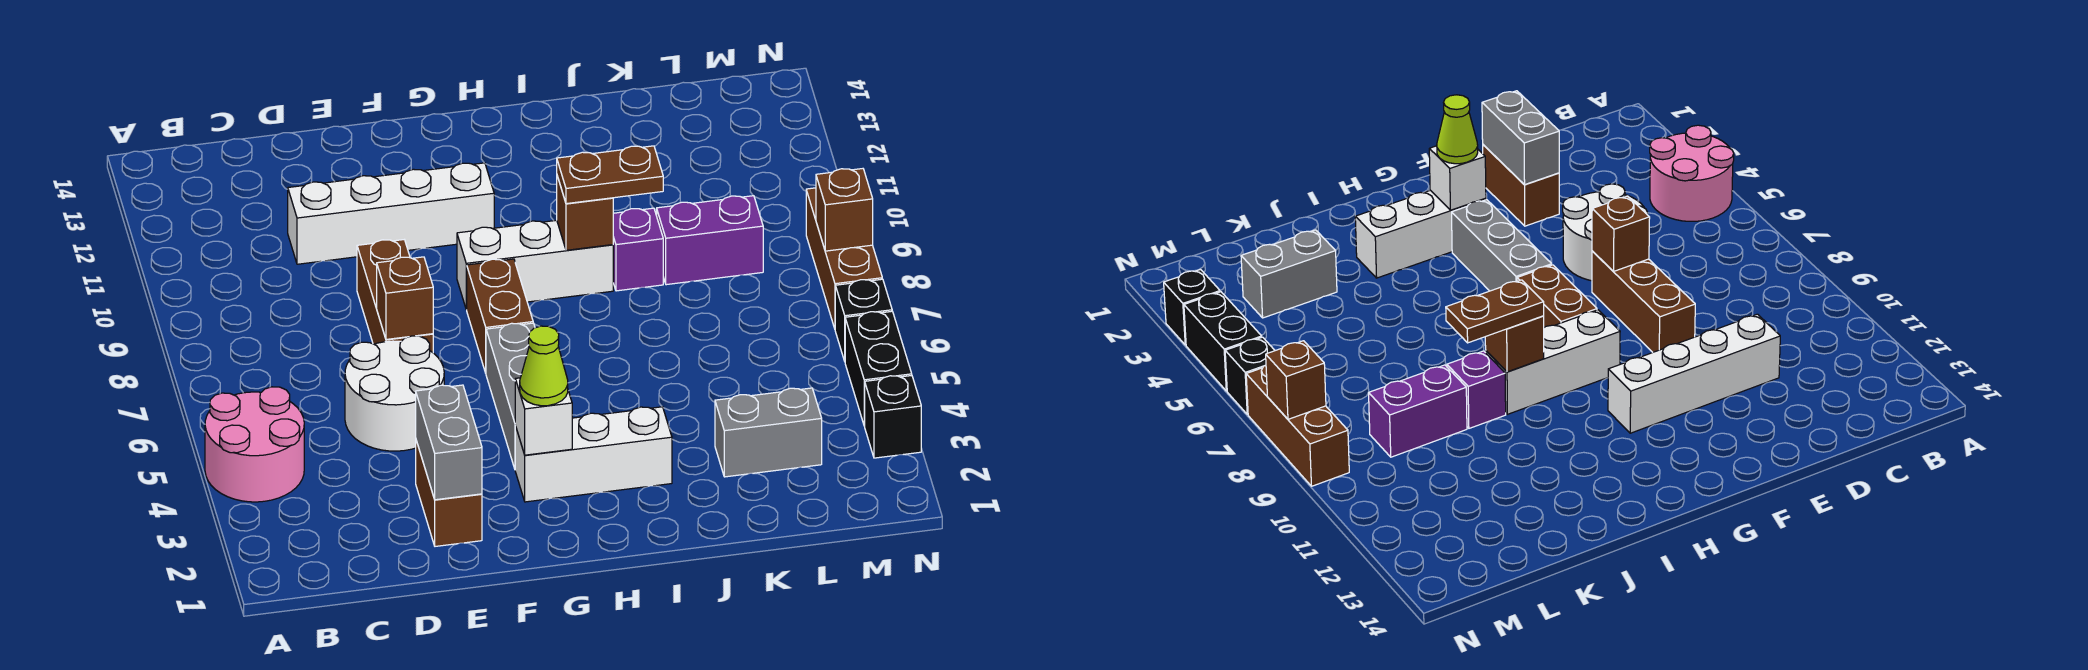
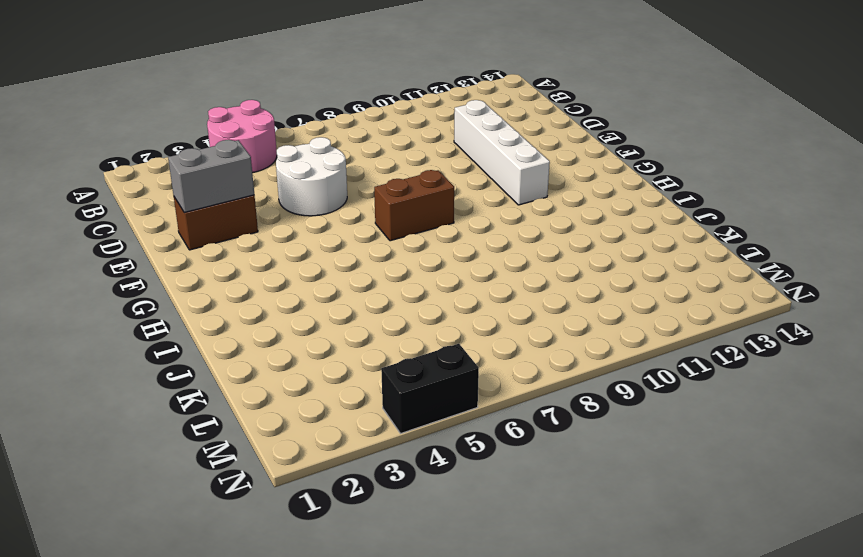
none -> brown 1x3 brick [357,240,433,352]
none -> white 1x3 brick [515,407,672,502]
none -> grey 1x3 brick [486,323,535,469]

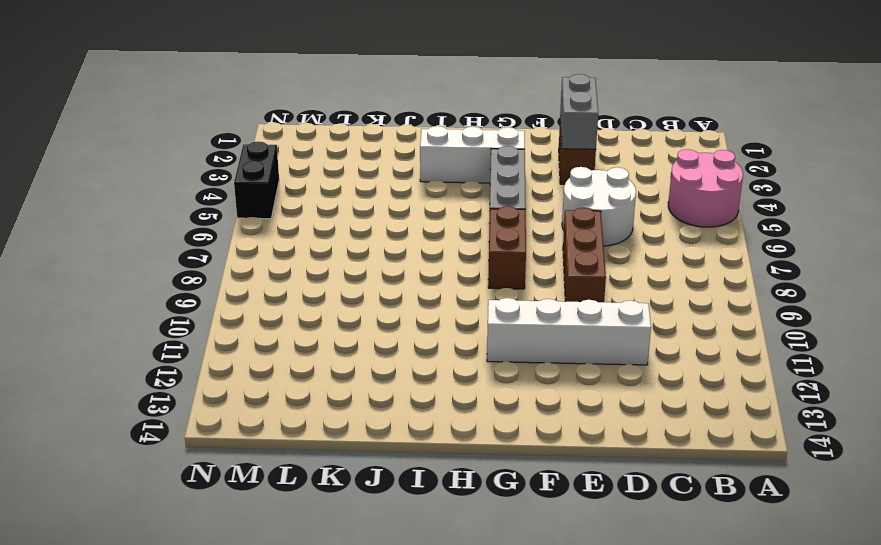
none -> white 1x3 brick [457,220,613,309]
none -> purple 1x1 brick [613,208,663,291]
none -> grey 1x2 brick [715,388,822,477]

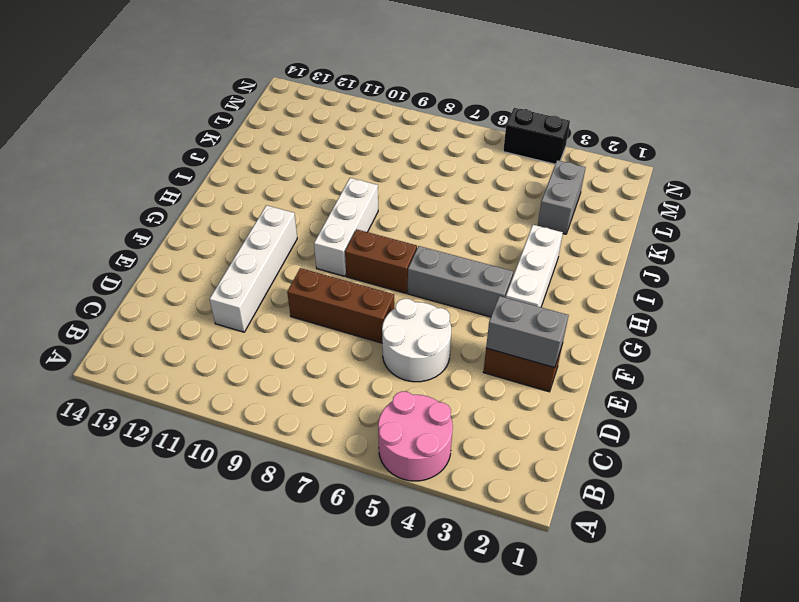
none -> purple 1x1 brick [613,208,663,291]
none -> purple 1x2 brick [657,196,763,285]
none -> black 1x1 brick [865,376,921,458]

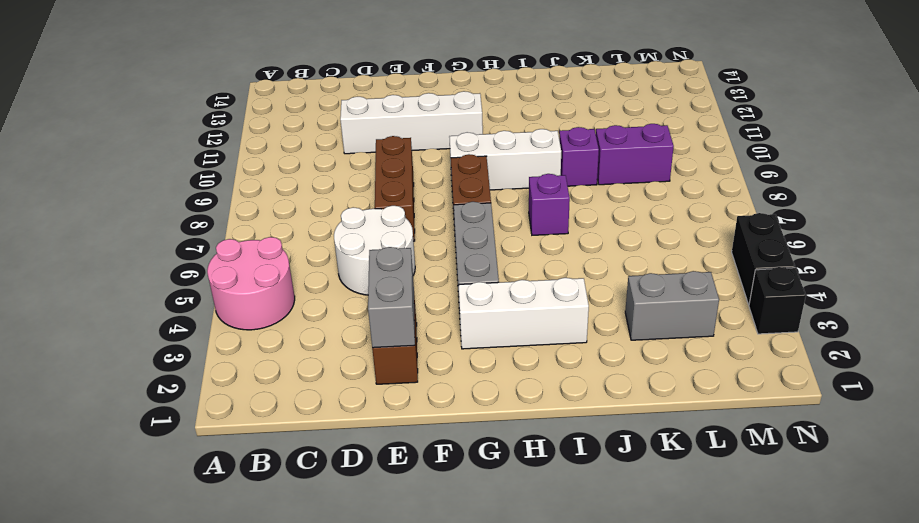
purple 1x1 brick [529,174,570,235] -> none
none -> black 1x1 brick [835,279,892,361]
none -> brown 1x3 brick [806,188,882,328]
none -> brown 1x1 brick [377,257,433,339]

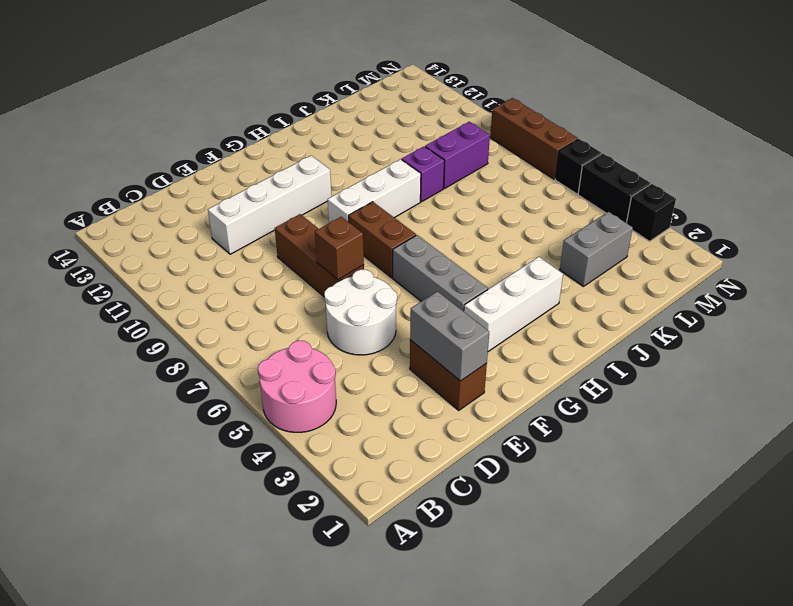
none -> white 1x1 brick [515,378,572,455]
none -> brown 1x1 brick [557,176,613,250]
none -> brown 1x1 brick [816,169,873,251]

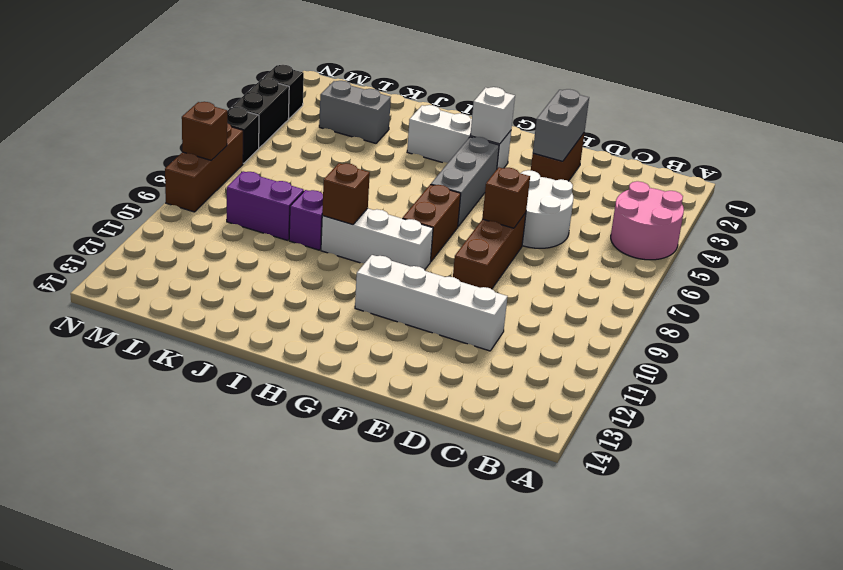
none -> lime 1x1 cone [520,326,568,406]
none -> brown 1x2 plate [557,146,663,204]

